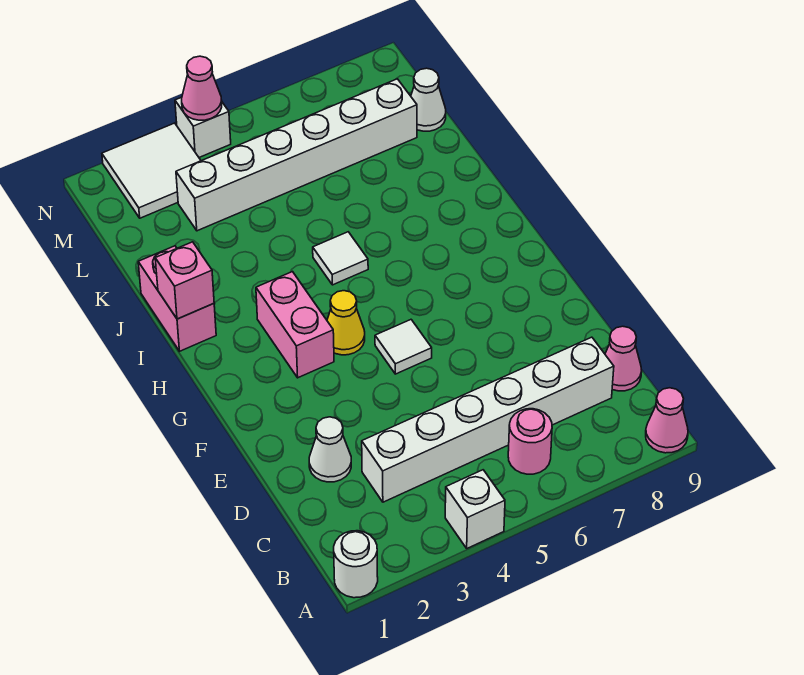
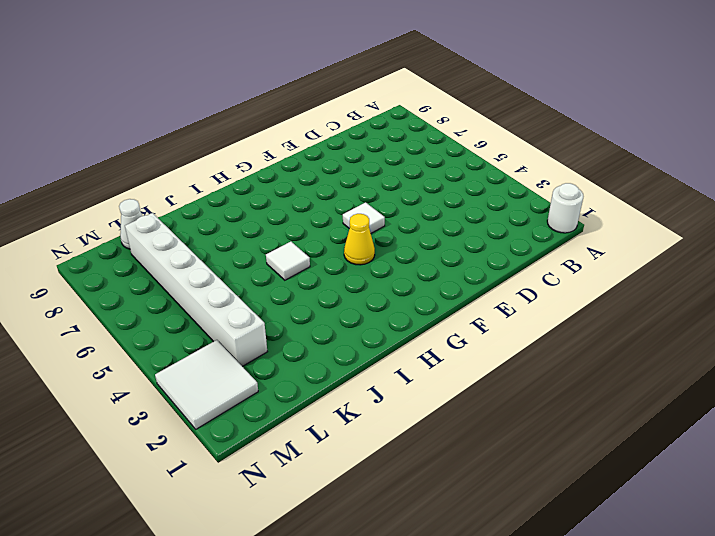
none -> white 1x1 brick [445,470,505,548]
none -> pink 1x1 cone [646,388,688,453]
none -> pink 1x1 round brick [508,409,552,474]

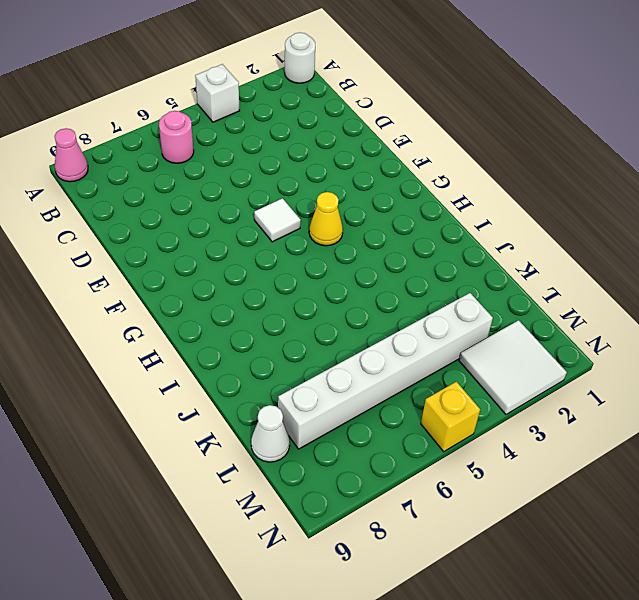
yellow 1x1 brick [421,382,480,452] -> none
none -> white 1x6 brick [362,337,614,502]
none -> pink 1x1 cone [605,326,642,391]
none -> white 1x1 cone [309,417,351,482]

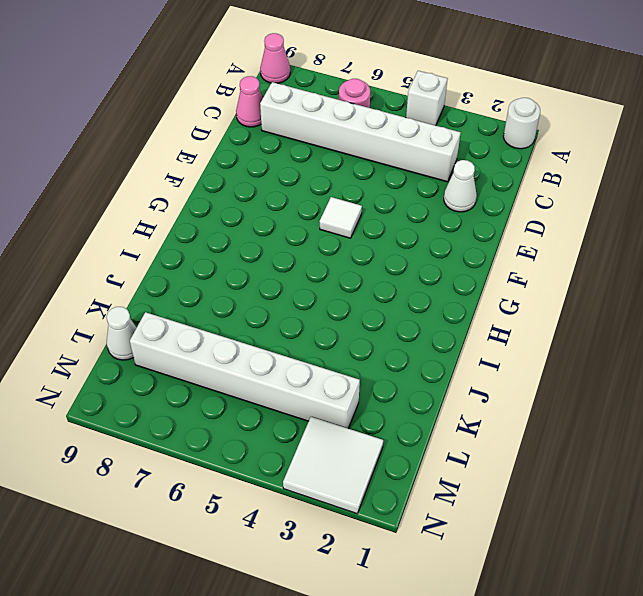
none -> pink 1x2 brick [256,272,334,378]
none -> yellow 1x1 cone [327,291,365,355]
none -> pink 1x2 brick [138,246,216,351]

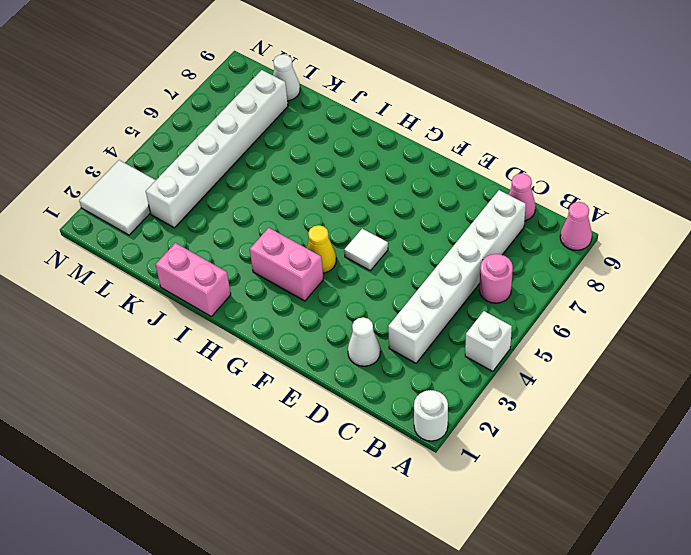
none -> white 1x1 tile [313,232,368,285]
none -> white 1x1 brick [175,97,231,157]
none -> pink 1x1 brick [155,242,214,319]

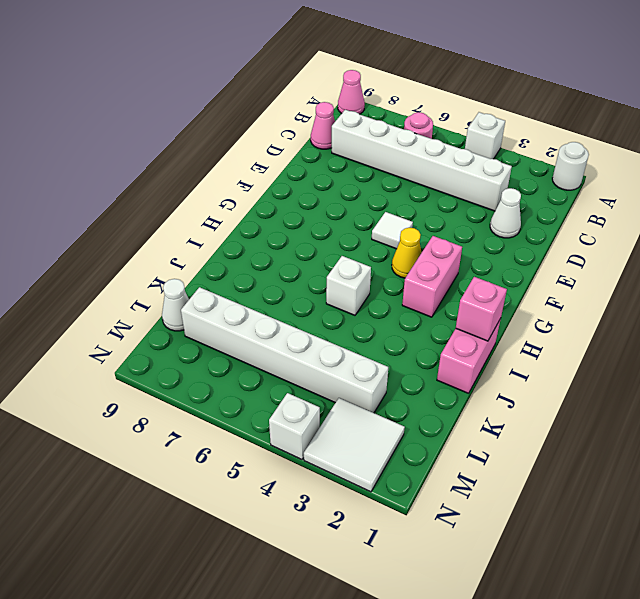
white 1x1 brick [326,256,371,315] -> white 1x1 tile [313,232,368,285]
none -> pink 1x1 cone [182,56,222,120]

